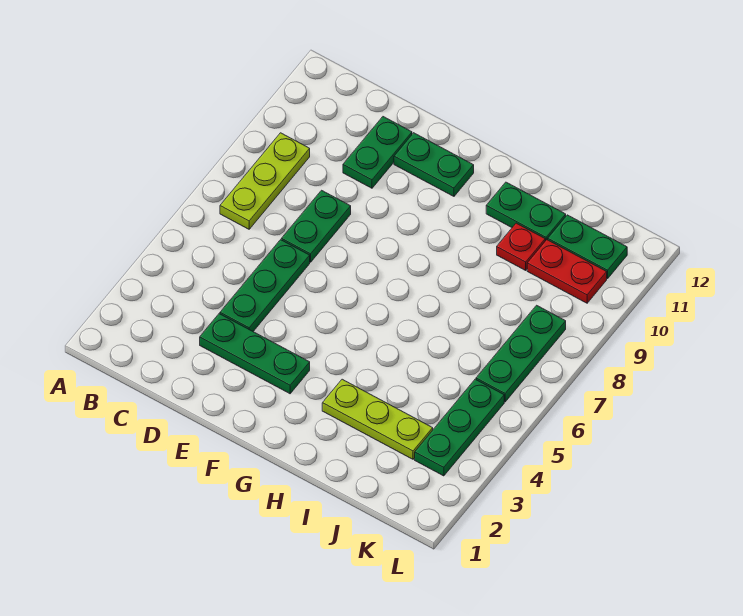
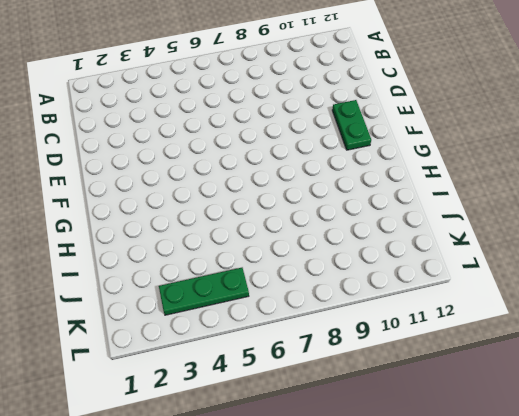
none -> lime 1x3 plate [220,133,310,229]
none -> green 1x3 plate [200,314,310,394]
none -> green 1x3 plate [220,240,310,331]

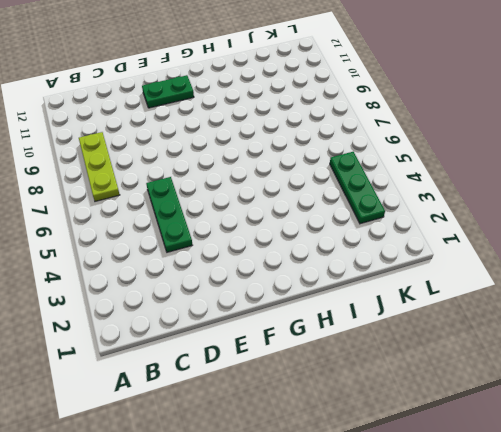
none -> green 1x3 plate [200,314,310,394]
none -> green 1x2 plate [281,190,351,262]
none -> green 1x2 plate [343,117,412,188]

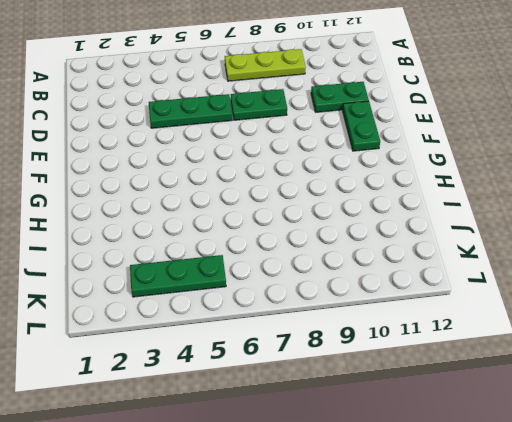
none -> green 1x3 plate [200,314,310,394]
none -> lime 1x3 plate [322,379,433,459]
none -> green 1x2 plate [486,182,566,241]

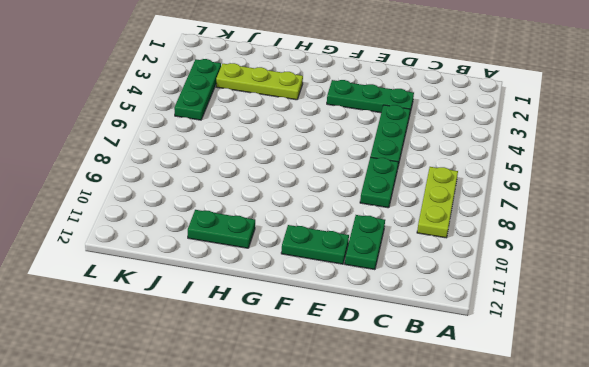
none -> red 1x1 plate [497,223,545,270]
none -> red 1x2 plate [527,240,607,303]
none -> green 1x2 plate [548,215,627,279]

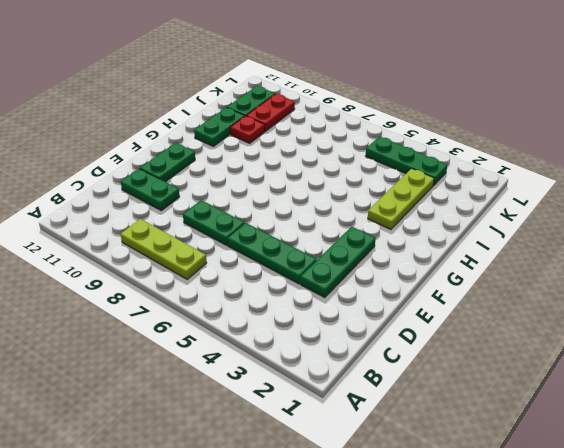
none -> green 1x3 plate [476,305,566,402]

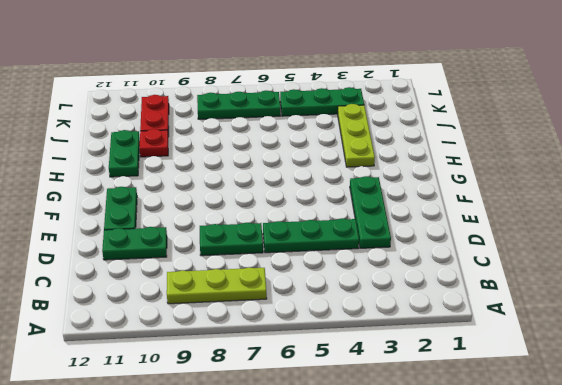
none -> green 1x2 plate [548,215,627,279]

